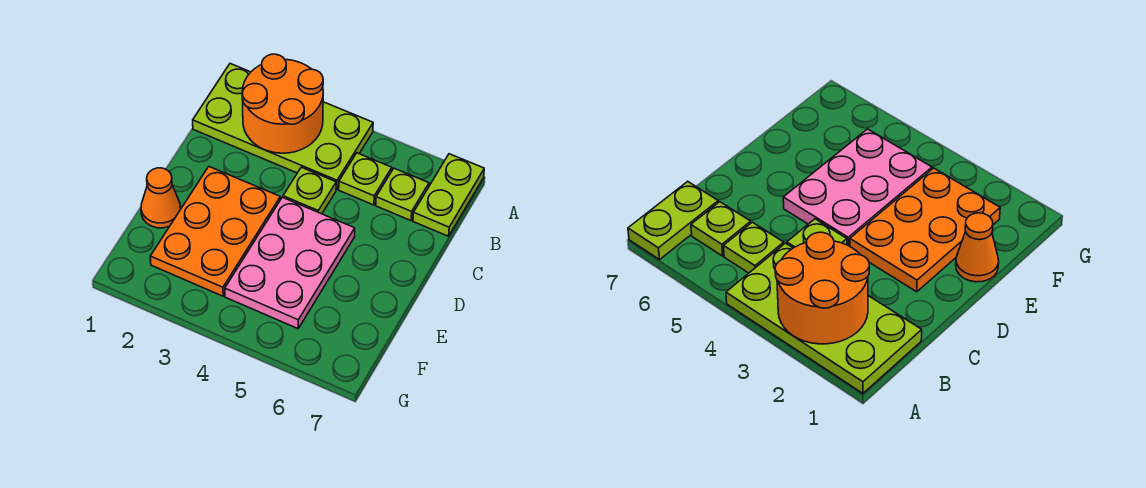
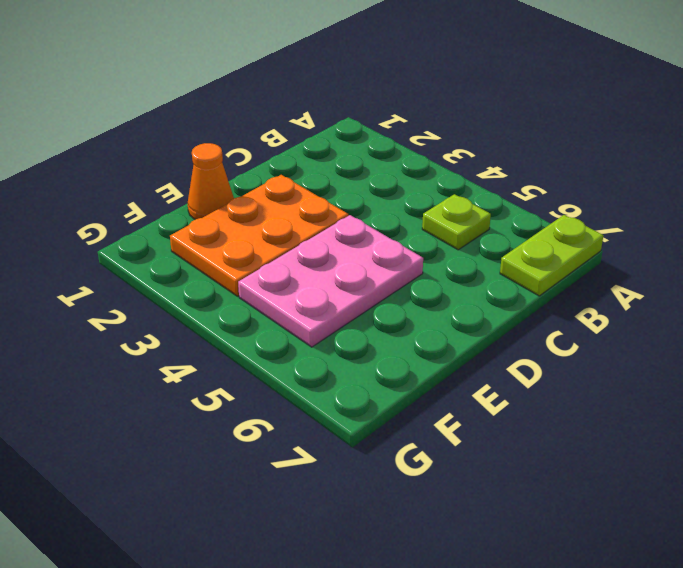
none -> lime 2x4 plate [193,64,373,190]
none -> lime 1x1 plate [376,168,429,221]

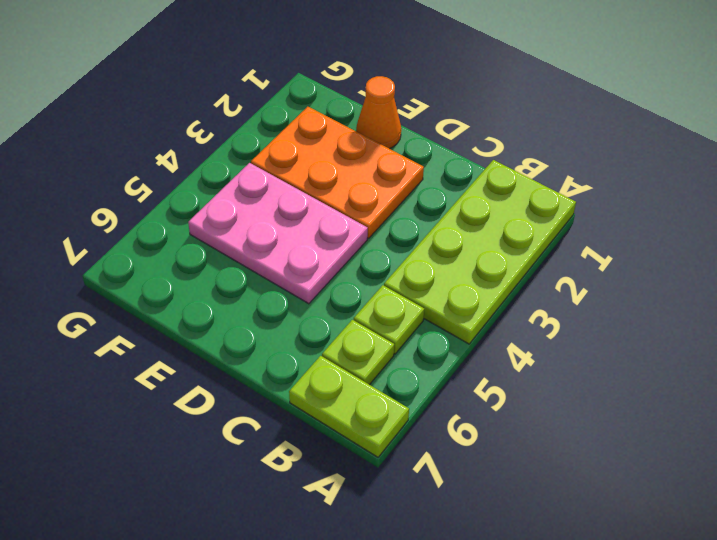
none -> lime 1x1 plate [283,167,336,214]
none -> orange 2x2 round brick [242,54,323,153]

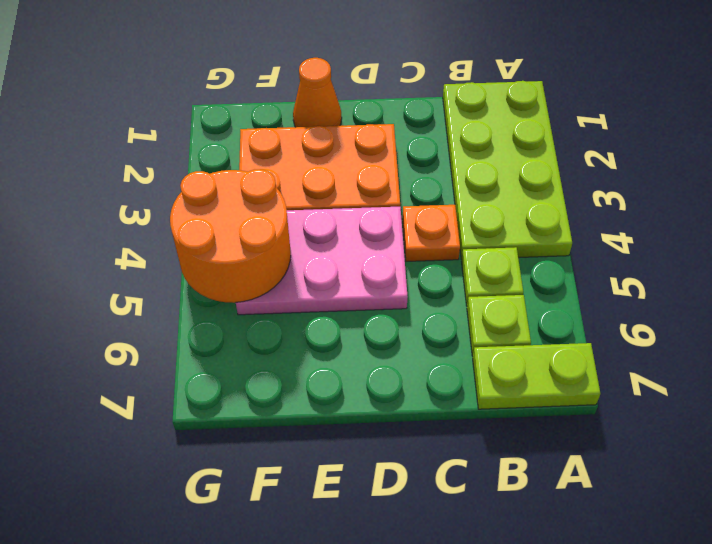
orange 1x1 plate [402,205,460,261] -> lime 1x1 plate [283,167,336,214]
orange 2x2 round brick [170,169,291,303] -> orange 2x2 round brick moved to [242,54,323,153]

